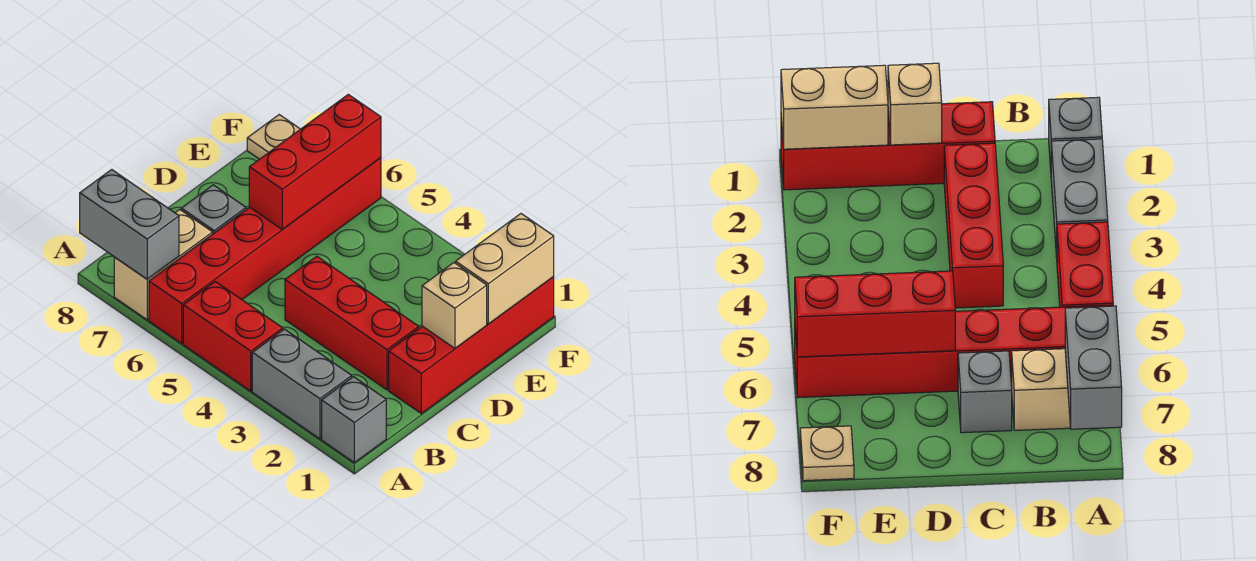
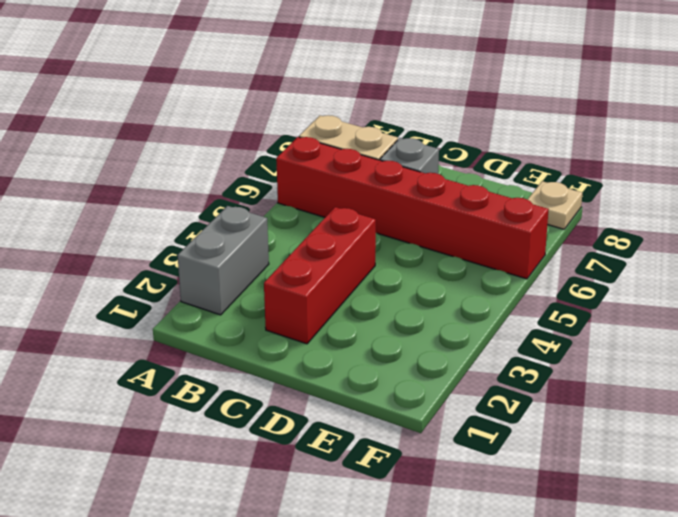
none -> grey 1x1 brick [322,377,386,463]
none -> red 1x2 brick [183,282,283,391]
none -> red 1x4 brick [389,276,554,413]

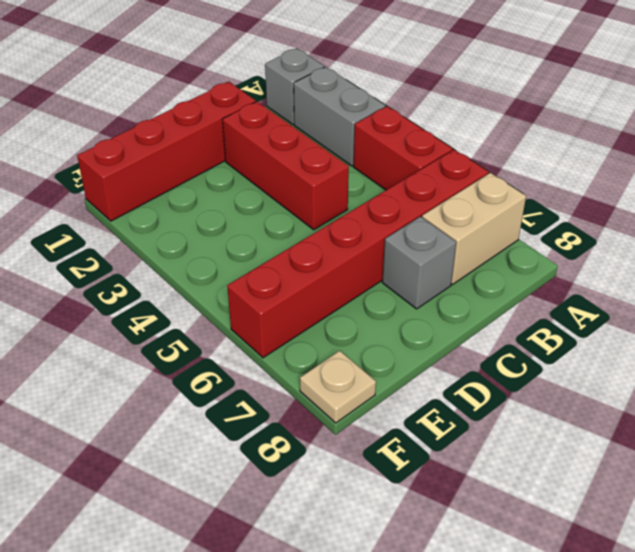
none -> grey 1x2 brick [80,170,179,279]
none -> tan 1x1 brick [422,263,487,348]
none -> red 1x3 brick [249,94,381,229]

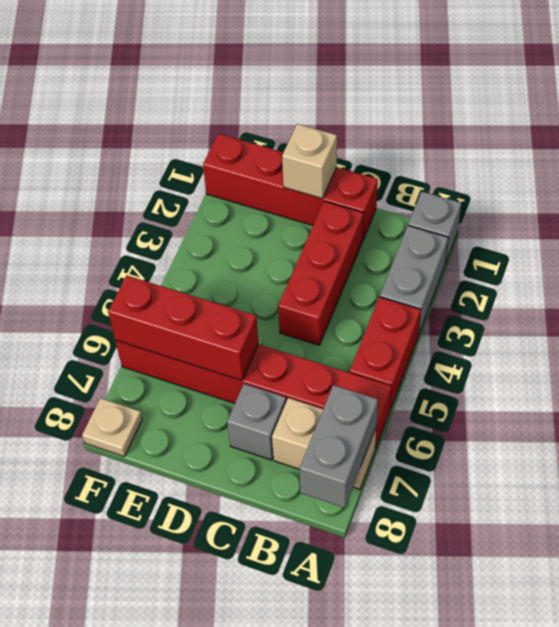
none -> tan 1x2 brick [456,214,554,324]

